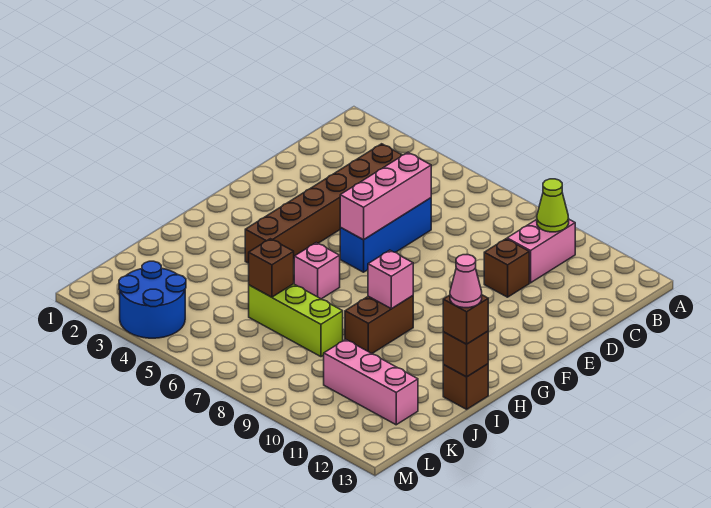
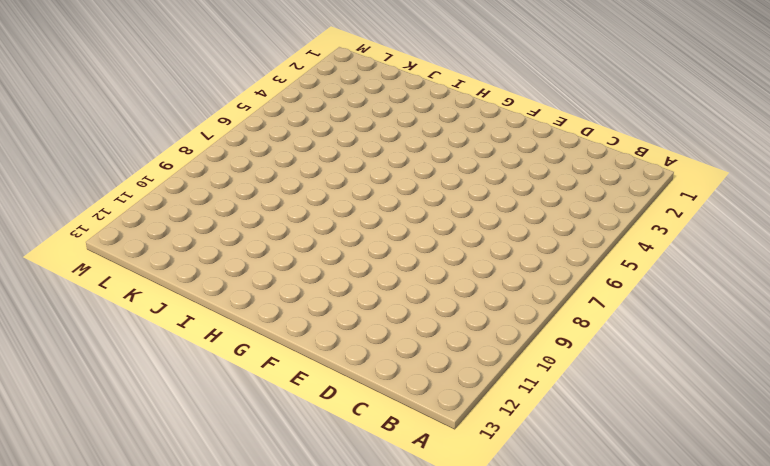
none -> pink 1x2 brick [507,220,575,283]
none -> brown 1x6 brick [245,144,402,263]
none -> blue 1x3 brick [340,198,431,272]

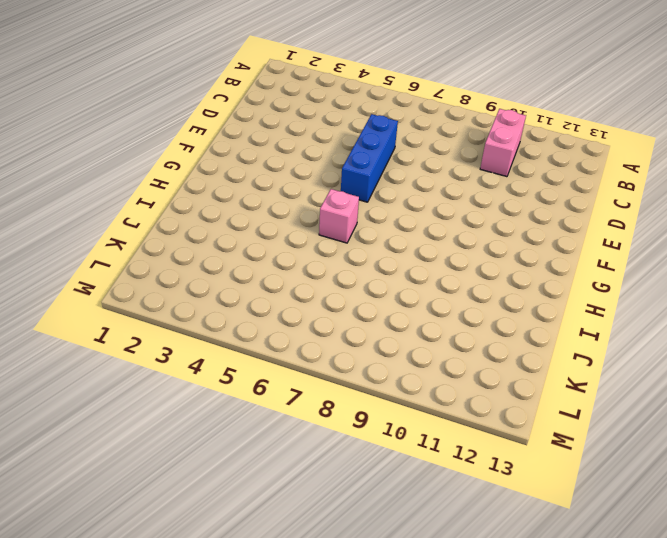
none -> brown 1x6 brick [245,144,402,263]
none -> brown 1x1 brick [484,239,529,297]
none -> brown 1x2 brick [345,296,413,353]

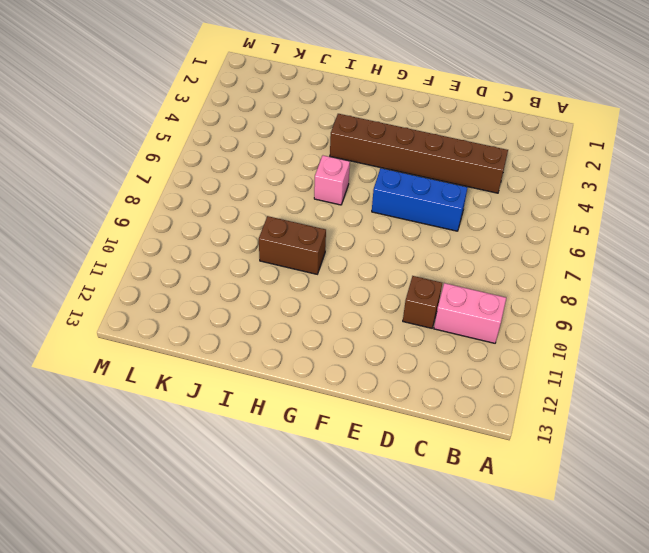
none -> brown 1x1 brick [443,364,488,409]
none -> lime 1x3 brick [249,284,343,357]
none -> pink 1x3 brick [324,339,418,425]

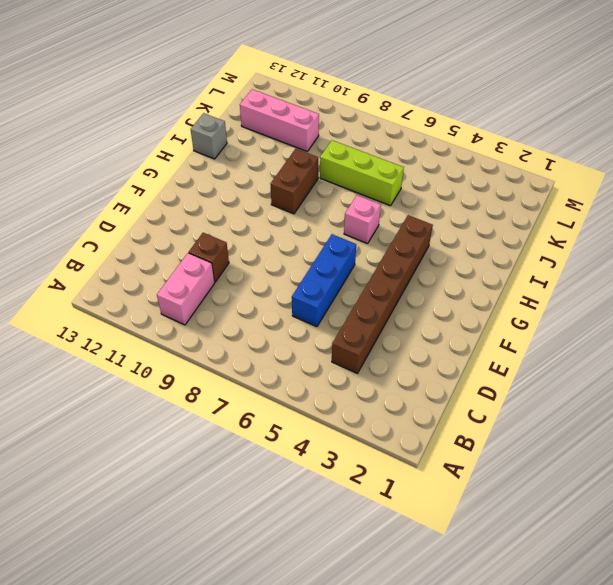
grey 1x1 brick [191,113,227,159] -> brown 1x1 brick [443,364,488,409]
none -> blue 2x2 round brick [119,261,186,338]
none -> lime 1x1 cone [537,179,569,232]
none -> pink 1x3 brick [340,152,431,240]

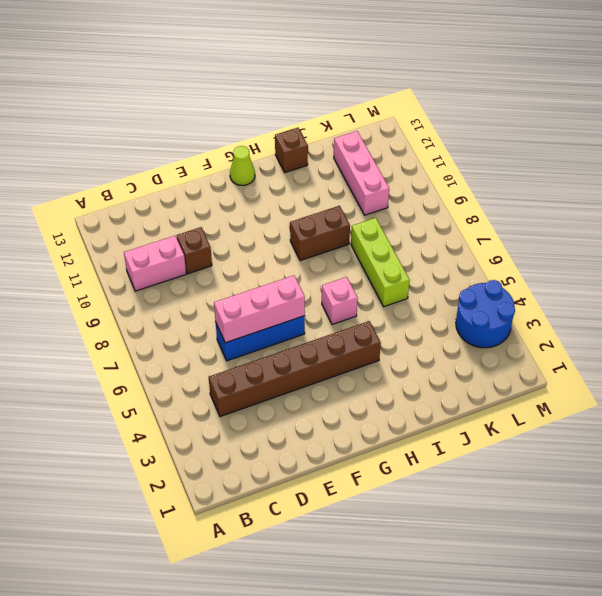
lime 1x1 cone [230,146,255,185] -> lime 1x1 cone moved to [537,179,569,232]
none -> pink 1x1 brick [368,250,413,309]
none -> brown 1x1 brick [443,331,488,377]
none -> brown 1x1 brick [249,239,294,297]

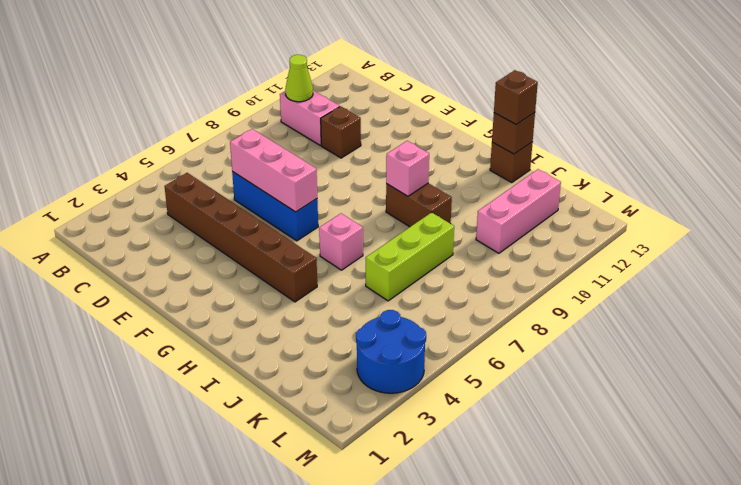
none -> brown 1x1 brick [249,239,294,297]
none -> pink 1x1 cone [450,255,482,308]

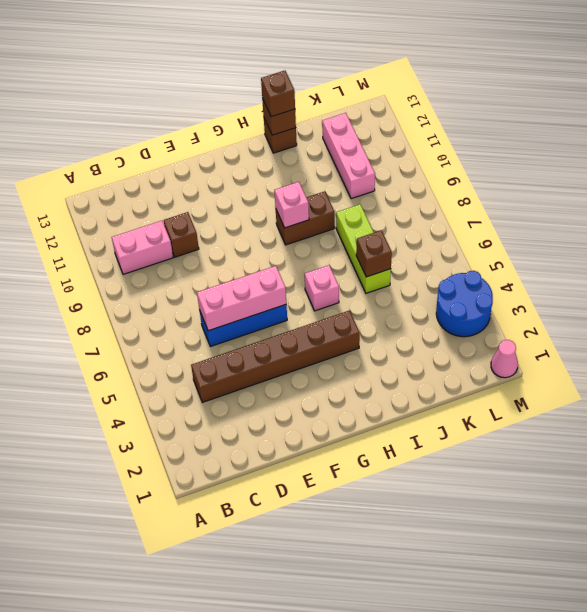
pink 1x1 cone [491,340,518,378] -> pink 1x1 cone moved to [450,255,482,308]
none -> lime 1x1 cone [537,179,569,232]

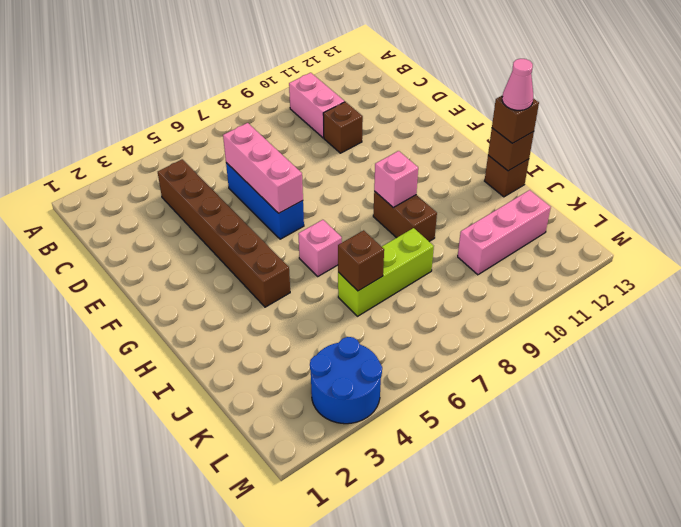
none -> lime 1x1 cone [537,179,569,232]

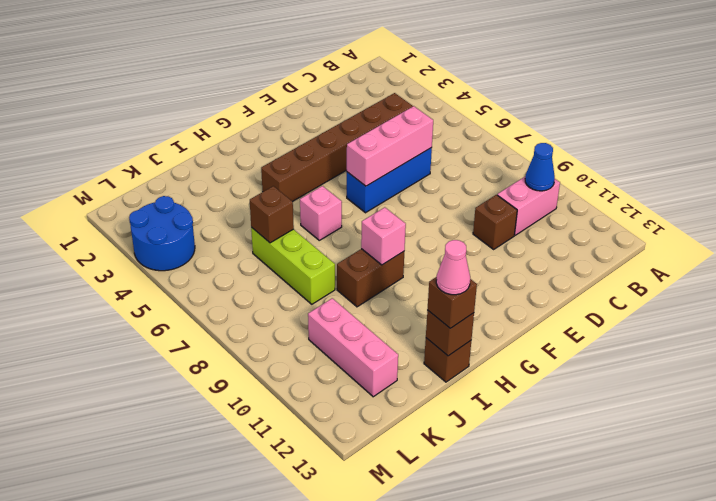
blue 1x1 cone [525,143,555,191] -> lime 1x1 cone [537,179,569,232]

